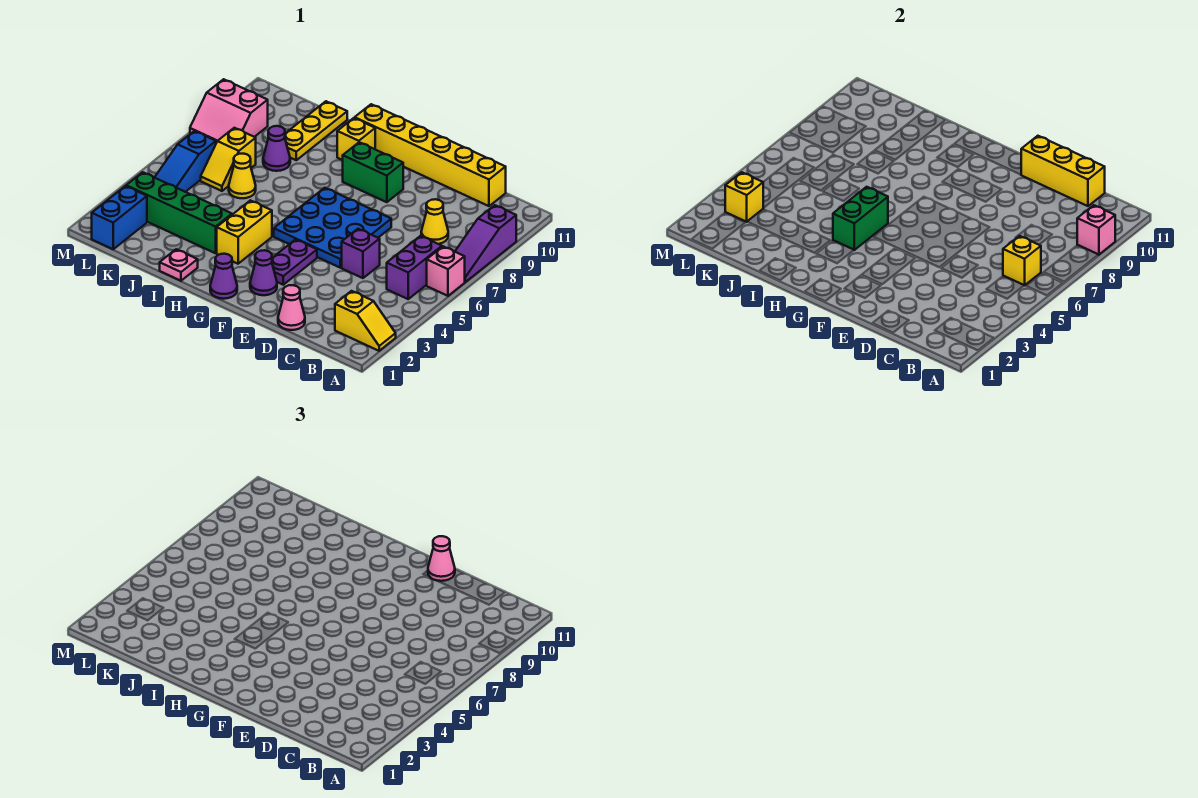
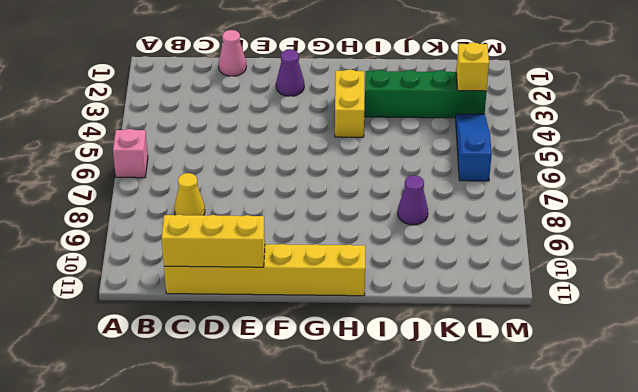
none -> yellow 1x2 slope [335,291,396,351]
none -> purple 1x3 slope [455,205,516,282]
none -> purple 1x2 brick [387,236,442,299]
none -> purple 1x1 brick [342,229,380,278]

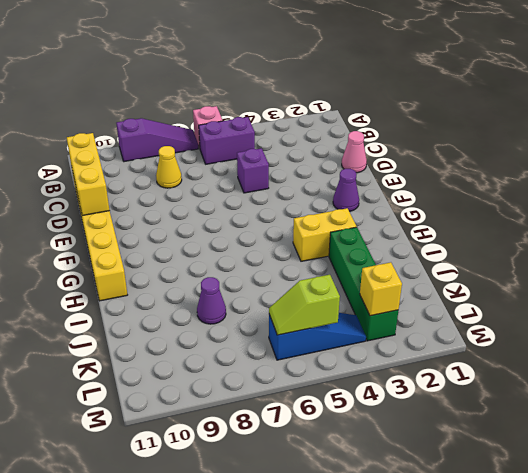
lime 1x2 slope [269,275,340,335] -> none
none -> yellow 1x2 slope [335,291,396,351]
none -> blue 3x3 plate [274,188,391,268]
none -> purple 1x2 plate [272,239,317,285]
none -> green 1x2 brick [343,142,403,202]

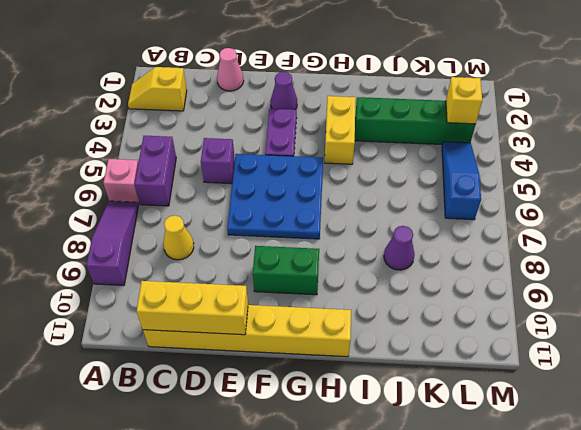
none -> purple 1x1 cone [210,254,237,299]
none -> yellow 1x1 brick [337,118,375,160]
none -> pink 1x1 plate [160,249,198,281]
none -> yellow 1x1 cone [229,154,256,198]

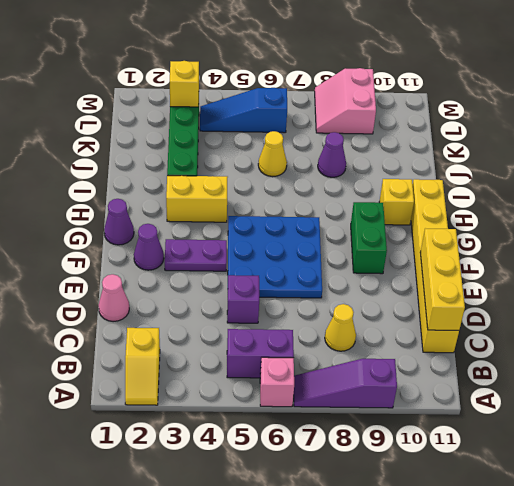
none -> pink 1x1 plate [160,249,198,281]
none -> yellow 1x3 plate [285,101,347,160]
none -> yellow 1x2 slope [201,128,256,191]
none -> blue 1x2 brick [92,186,147,249]

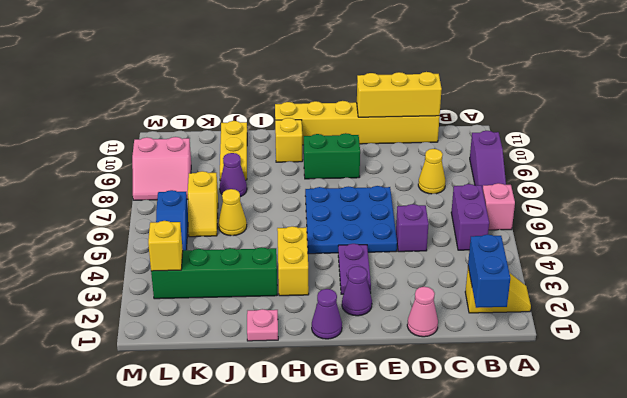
blue 1x2 brick [468,234,510,308] -> blue 1x2 brick moved to [92,186,147,249]
none -> pink 1x1 brick [1077,205,1115,255]
none -> yellow 1x1 brick [1003,236,1041,285]
none -> green 1x2 brick [833,187,888,250]
none -> pink 1x1 cone [428,536,455,581]

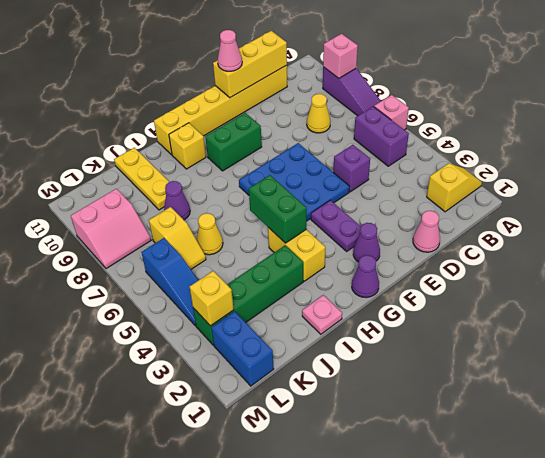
none -> yellow 1x1 brick [1003,236,1041,285]

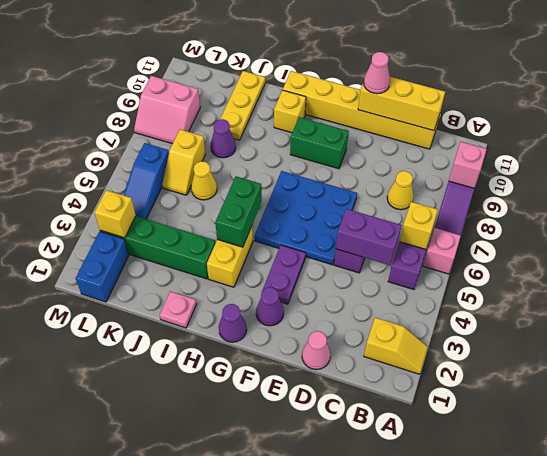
purple 1x2 brick [336,209,402,265] -> none

